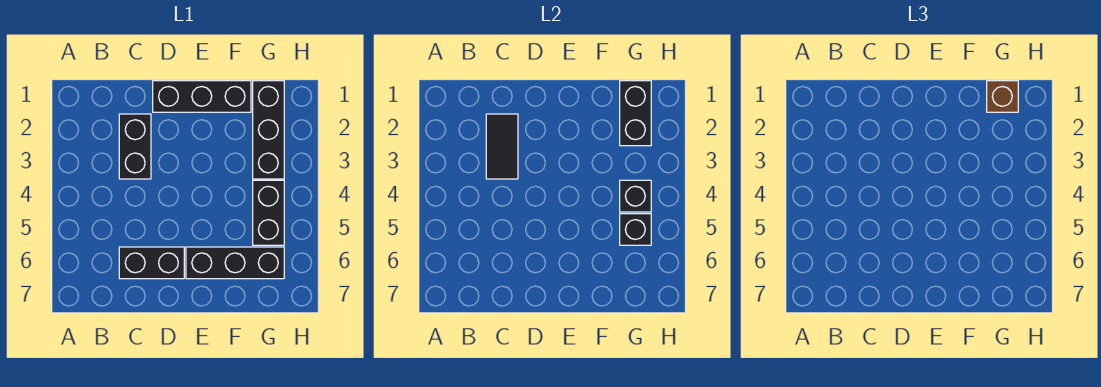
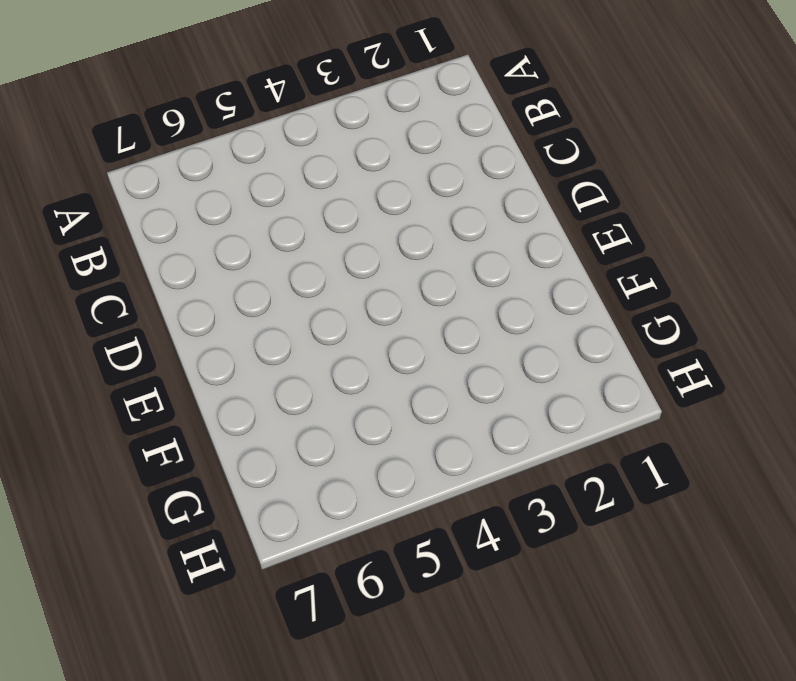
none -> black 1x2 brick [119,114,151,179]
none -> black 1x2 brick [119,247,184,279]

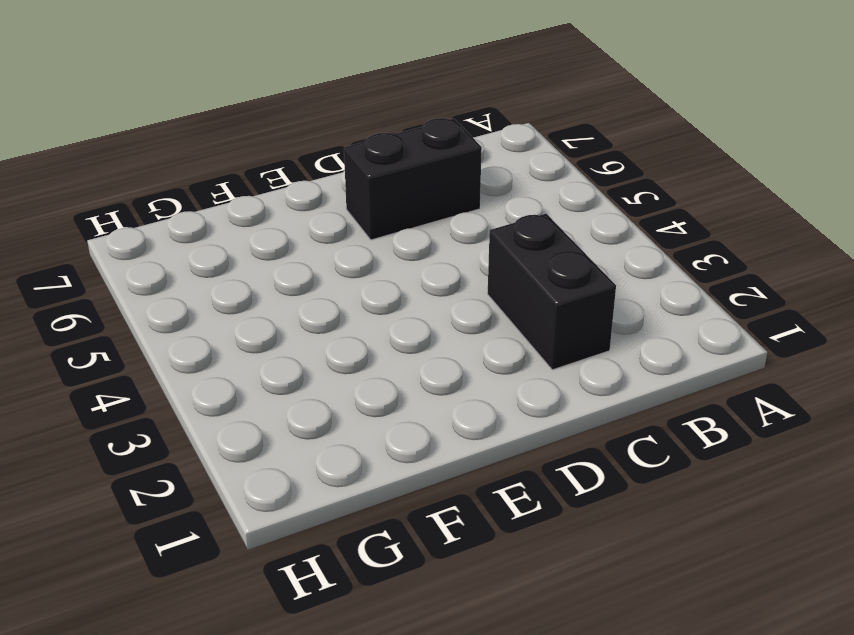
none -> black 1x3 brick [153,81,251,112]
none -> black 1x3 brick [186,247,284,279]

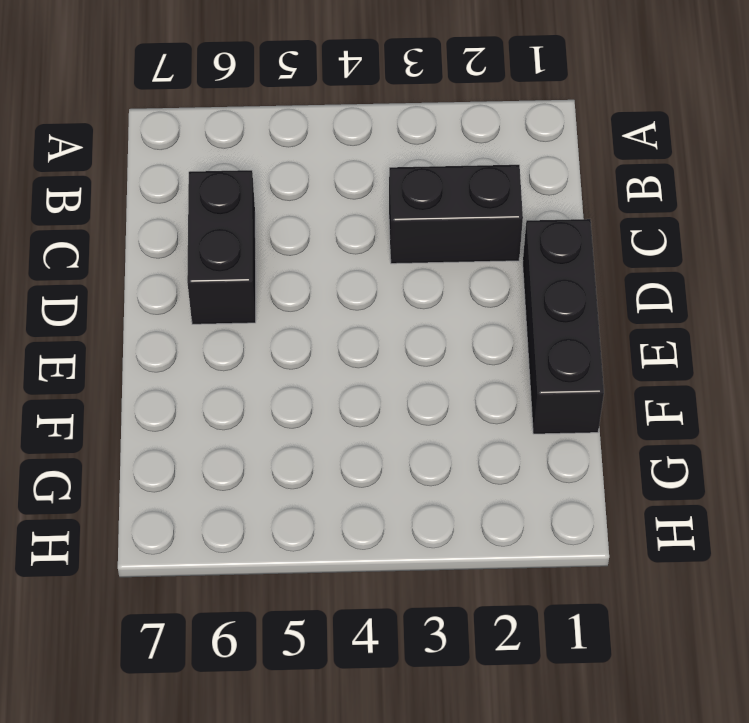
none -> black 1x3 brick [186,247,284,279]
none -> black 1x3 brick [253,81,284,179]

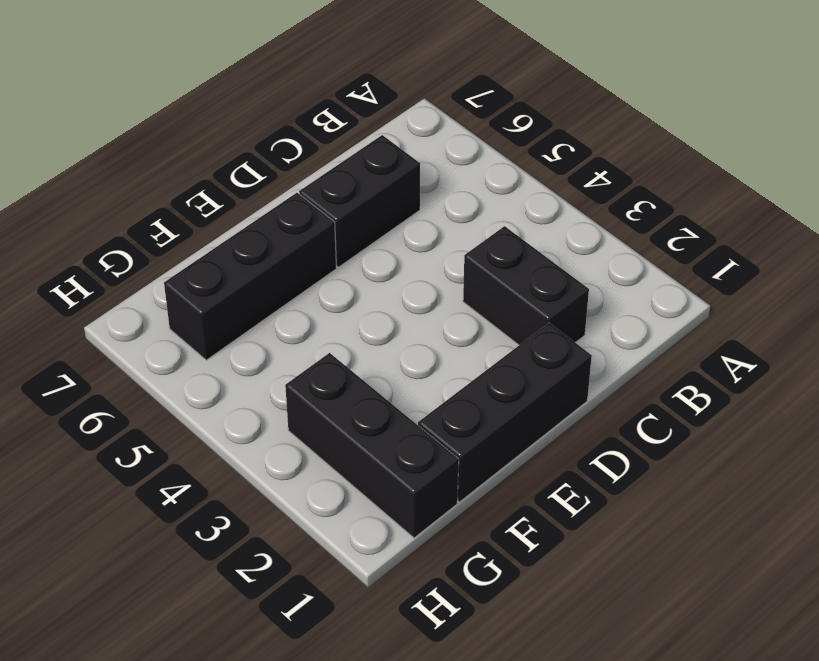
none -> black 1x2 brick [253,180,284,245]
none -> black 1x2 tile [486,114,518,179]

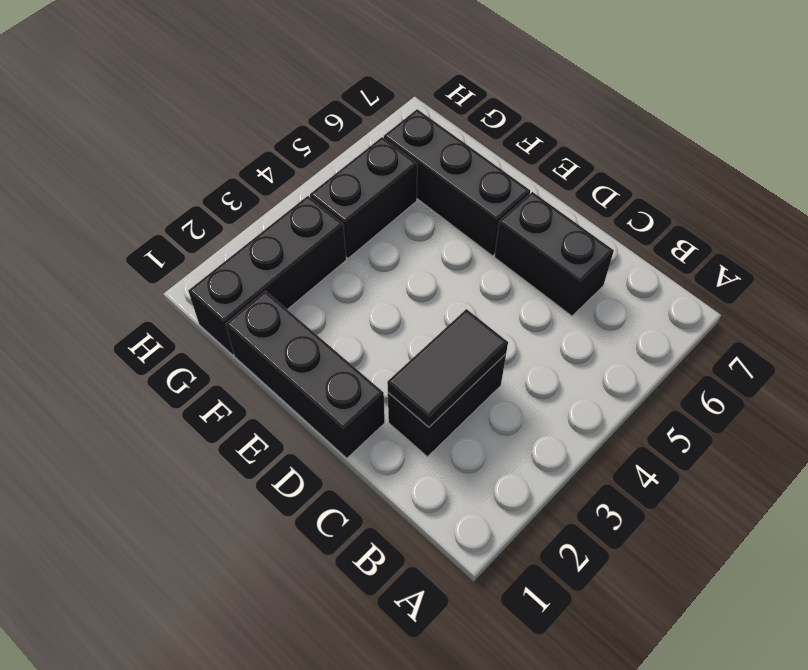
none -> black 1x2 brick [620,81,651,146]
none -> black 1x1 brick [620,180,651,212]

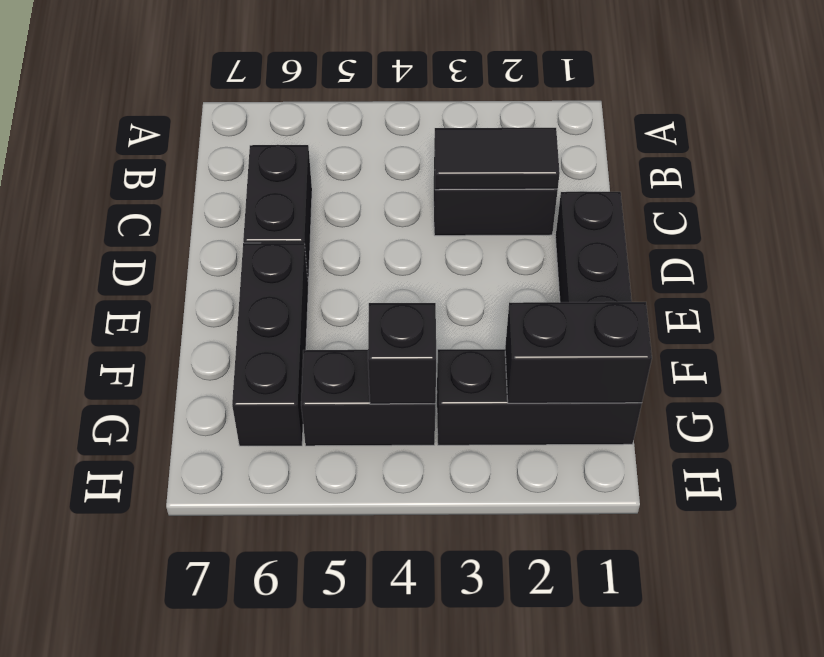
none -> black 1x1 brick [620,214,651,245]
none -> brown 1x1 brick [987,81,1018,112]

